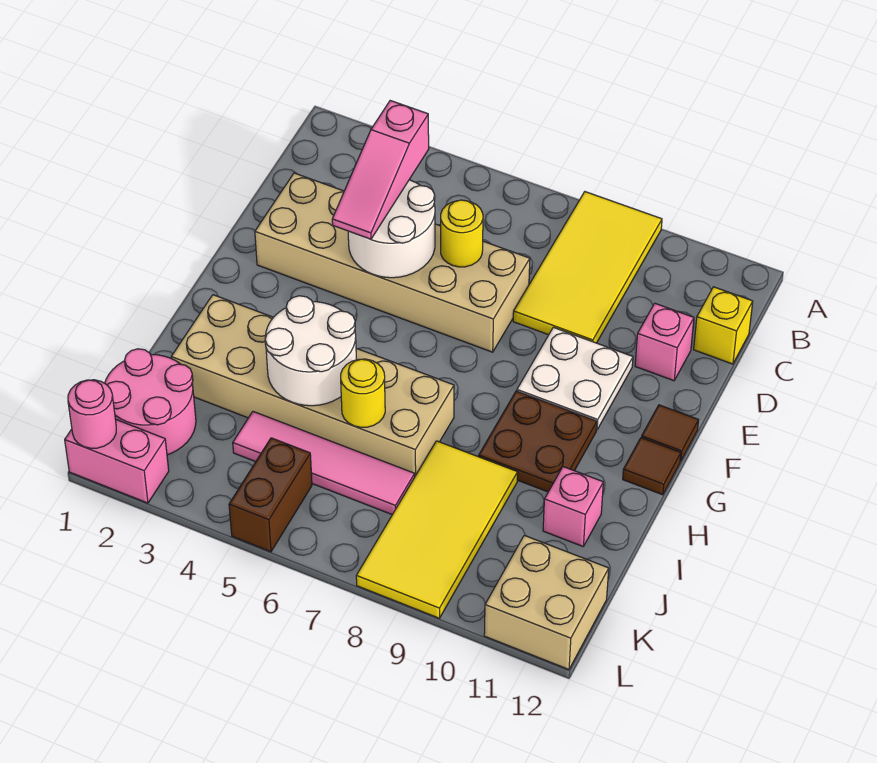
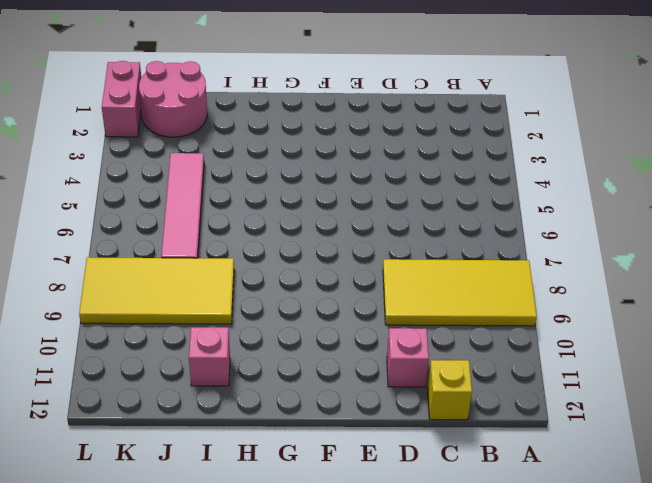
none -> tan 2x6 brick [255,173,530,352]
none -> white 2x2 plate [517,327,633,430]
none -> brown 1x1 tile [642,405,699,461]

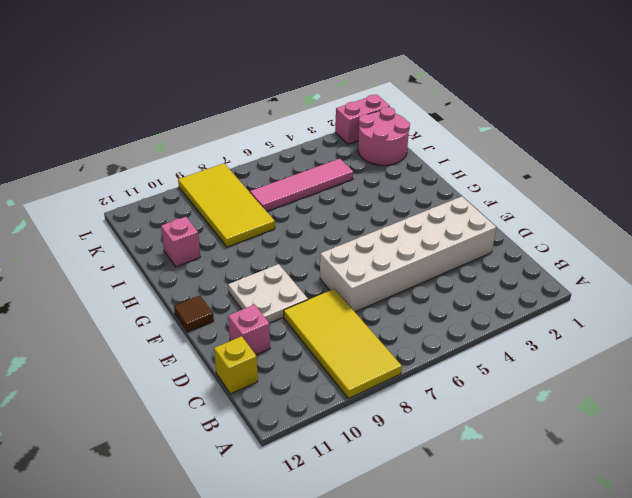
white 2x6 brick [320,197,496,312] -> tan 2x6 brick [255,173,530,352]
none -> brown 2x2 plate [479,391,597,492]
none -> brown 1x1 tile [623,438,681,495]
none -> tan 2x6 brick [171,295,454,476]

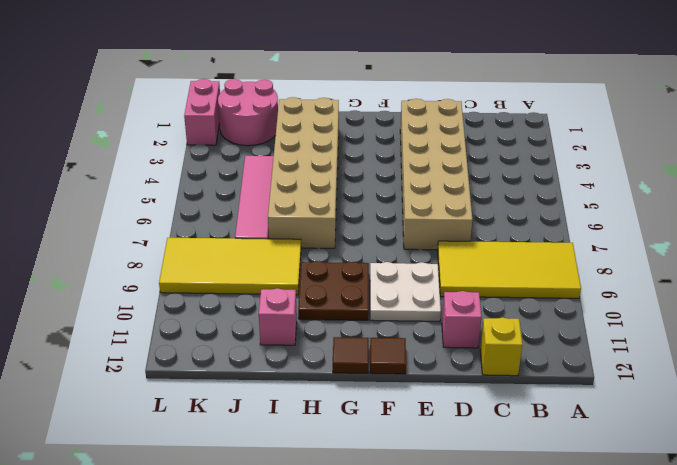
none -> brown 1x2 brick [229,438,312,552]
none -> tan 2x2 brick [484,535,609,670]
none -> white 2x2 round brick [348,180,435,278]

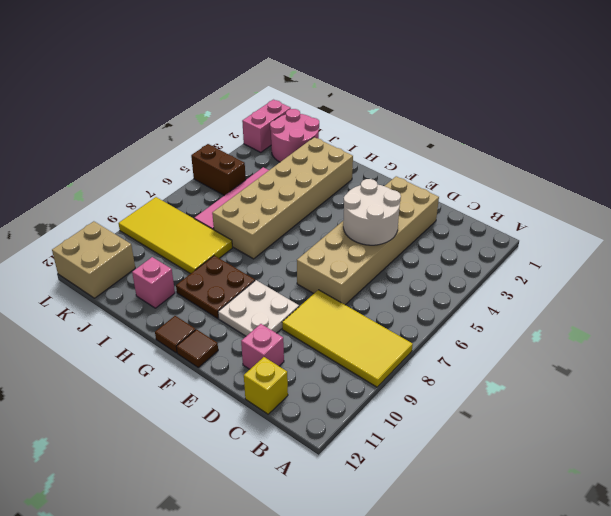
none -> yellow 1x1 round brick [441,200,483,267]
none -> white 2x2 round brick [265,296,356,406]
none -> yellow 1x1 round brick [341,359,385,427]

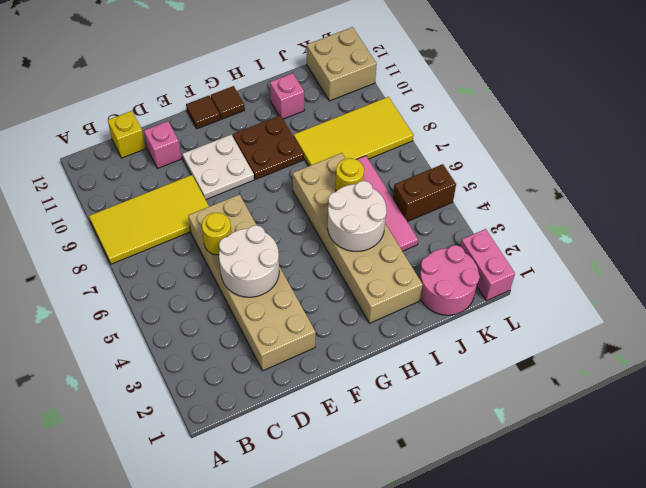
none -> pink 1x1 round brick [68,380,116,448]
none -> pink 1x3 slope [332,101,429,239]

